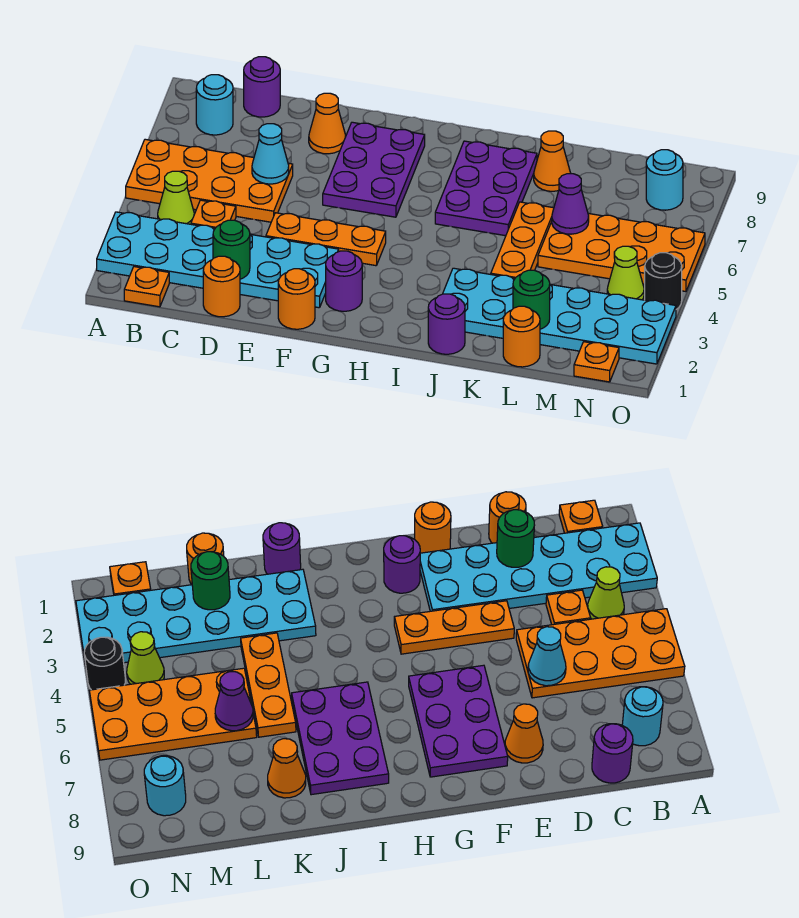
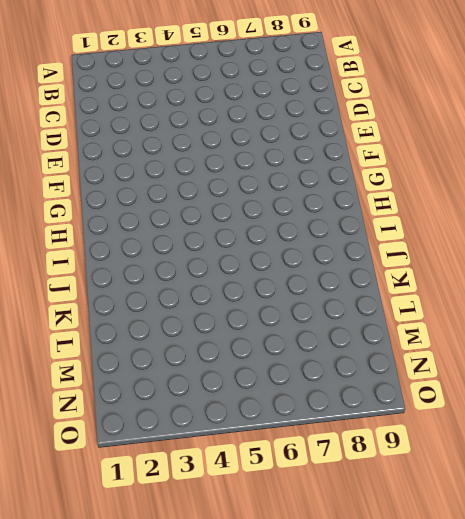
none -> cyan 2x6 plate [97,212,339,308]
none -> orange 2x4 plate [126,139,293,222]
none -> orange 1x1 plate [124,267,169,307]

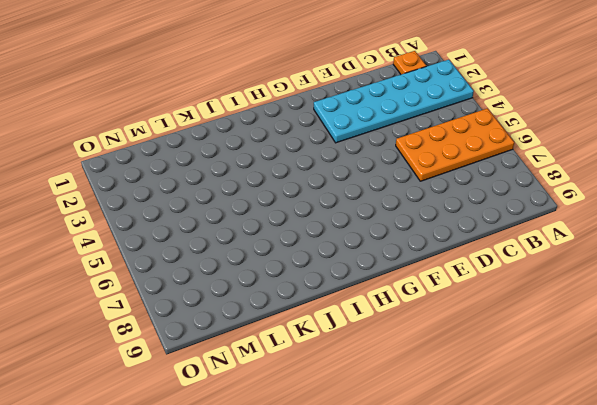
none -> lime 1x1 cone [158,171,194,224]
none -> cyan 1x1 round brick [196,75,233,135]
none -> orange 1x1 plate [191,200,236,228]

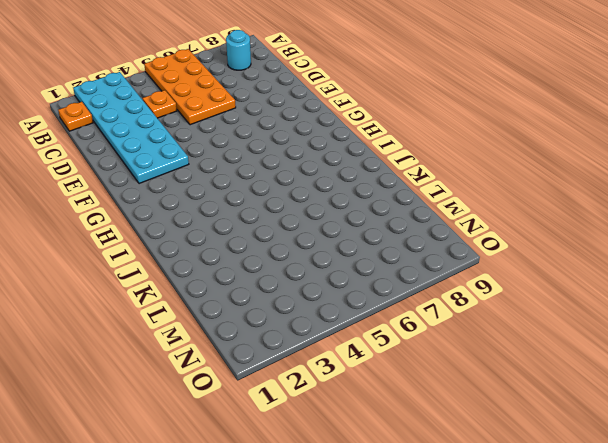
none -> lime 1x1 cone [158,171,194,224]
none -> purple 1x1 round brick [244,57,280,117]
none -> orange 1x1 round brick [203,256,240,317]

